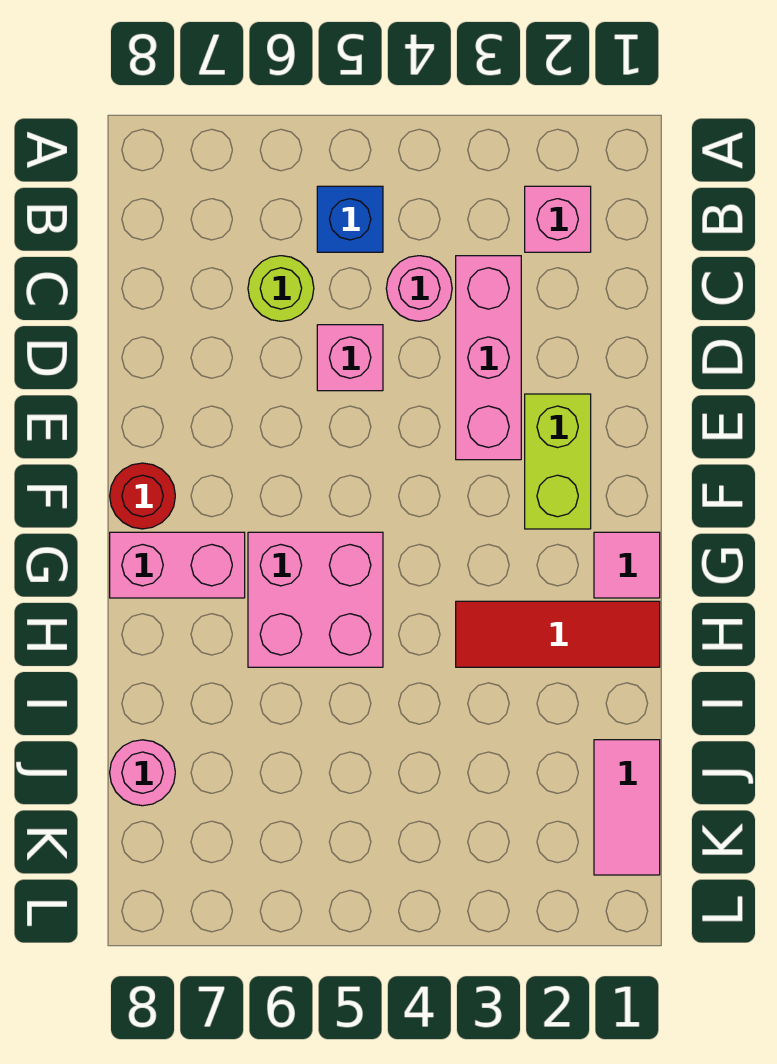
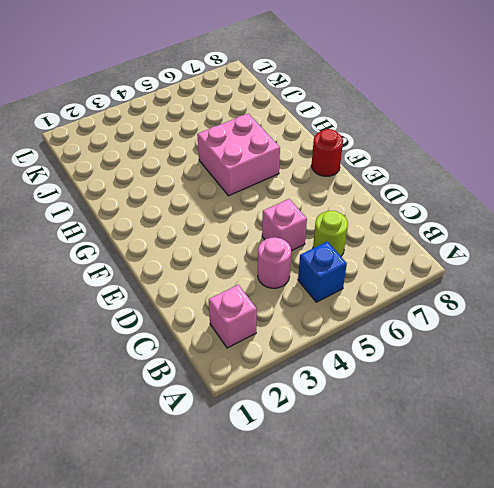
none -> pink 1x3 brick [456,256,521,460]
none -> lime 1x2 brick [525,394,591,529]
none -> pink 1x1 tile [594,532,660,598]

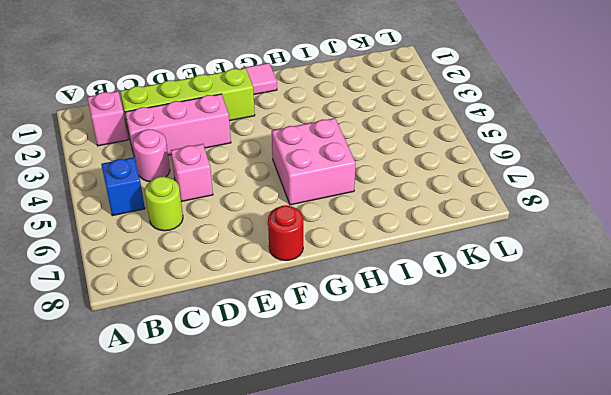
lime 1x4 brick [120,68,255,134] -> lime 1x2 brick [525,394,591,529]
none -> pink 1x2 brick [110,532,245,598]
none -> red 1x3 tile [456,601,660,667]
none -> pink 1x2 tile [594,740,660,875]

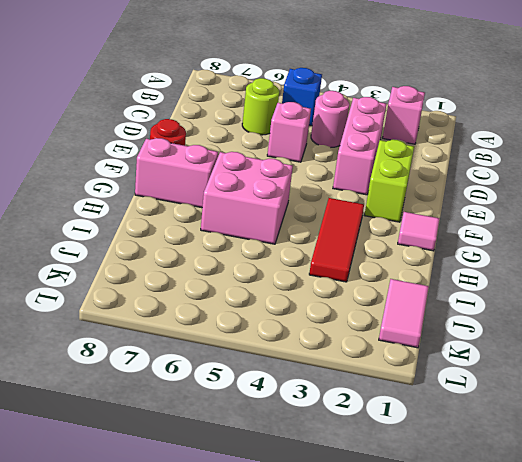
red 1x3 tile [309,198,364,282] -> red 1x3 tile turned to [456,601,660,667]
none -> pink 1x1 round brick [110,740,175,806]

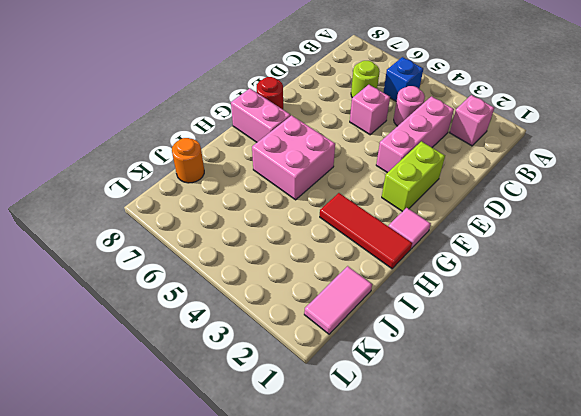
orange 1x1 round brick [172,138,204,183] -> pink 1x1 round brick [110,740,175,806]

